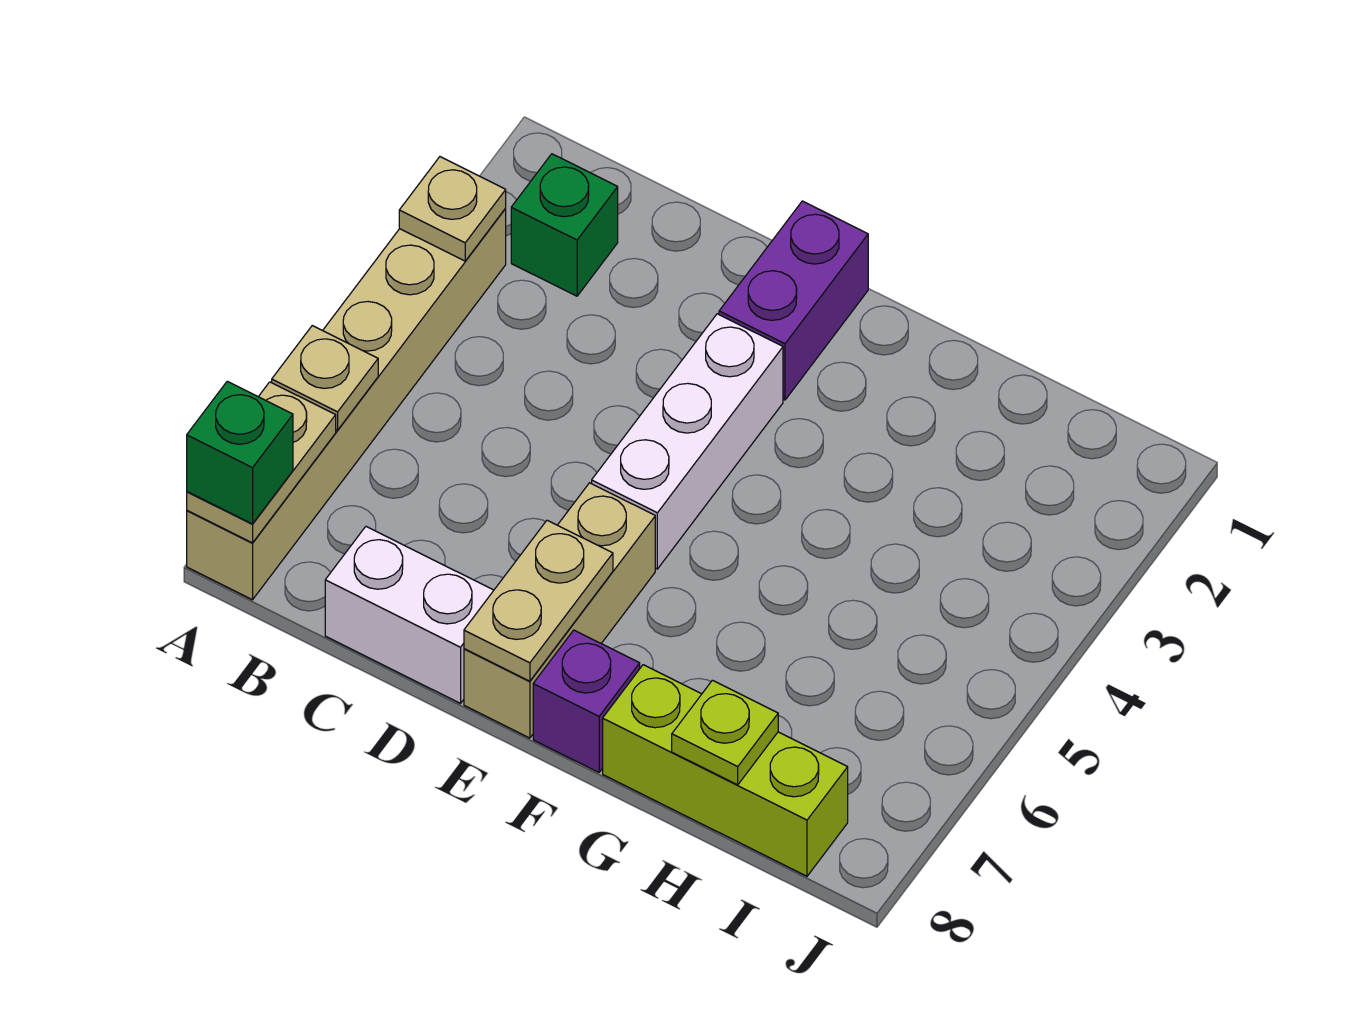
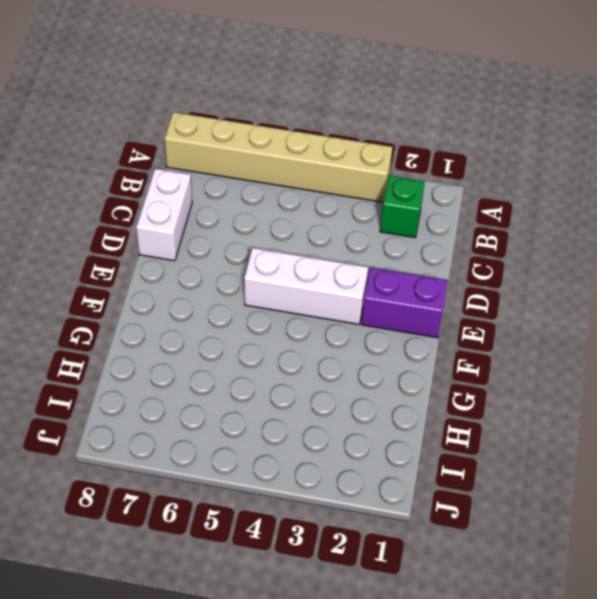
none -> tan 1x3 brick [464,483,655,738]
none -> purple 1x1 brick [533,630,640,772]
none -> lime 1x3 brick [603,665,848,876]

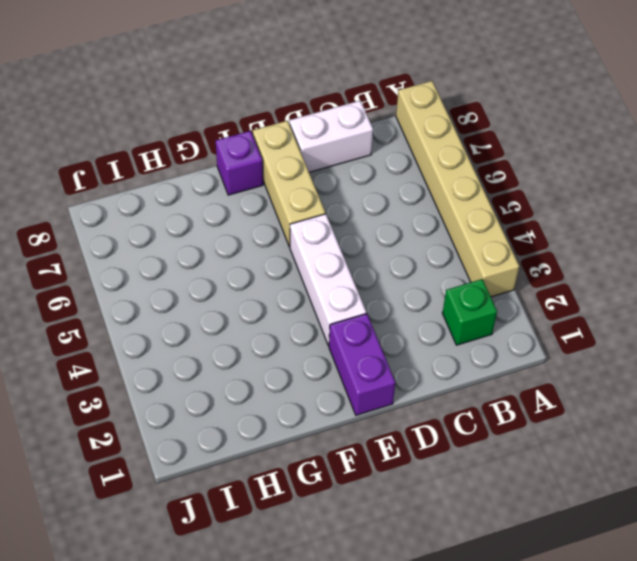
none -> lime 1x3 brick [603,665,848,876]
none -> tan 1x1 plate [399,157,506,261]
none -> tan 1x1 plate [272,326,378,430]

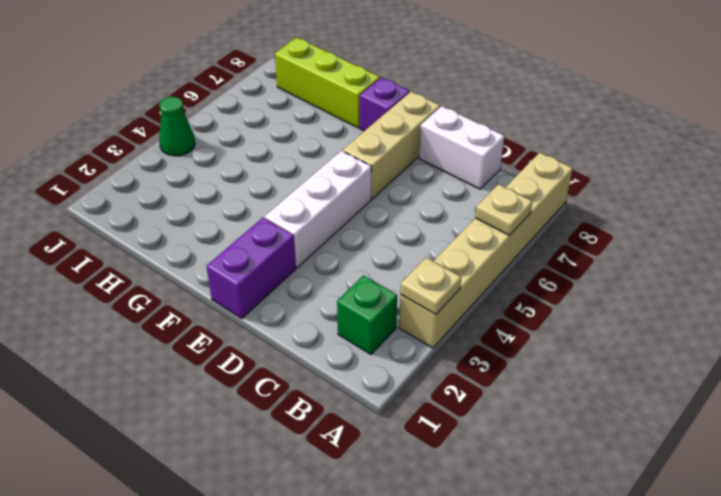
green 1x1 cone [159,97,195,156] -> none
none -> tan 1x2 plate [187,382,336,543]
none -> tan 1x2 plate [464,520,613,681]
none -> lime 1x1 plate [672,680,778,785]

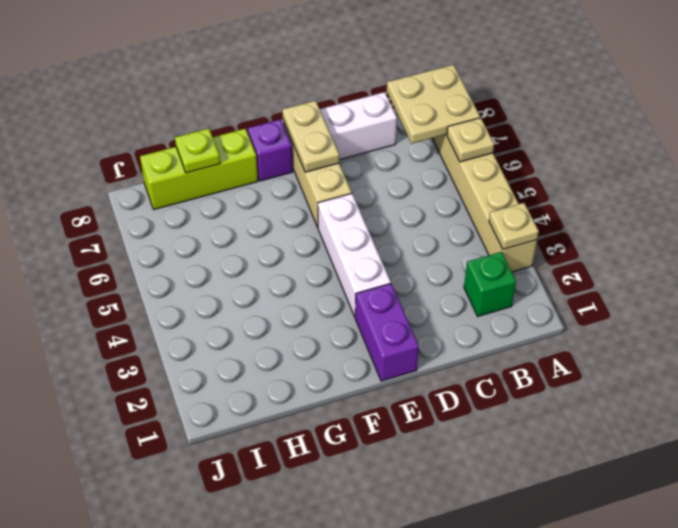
tan 2x2 plate [387,65,480,144] -> tan 1x2 plate [187,382,336,543]
none -> green 1x1 brick [187,381,293,524]

